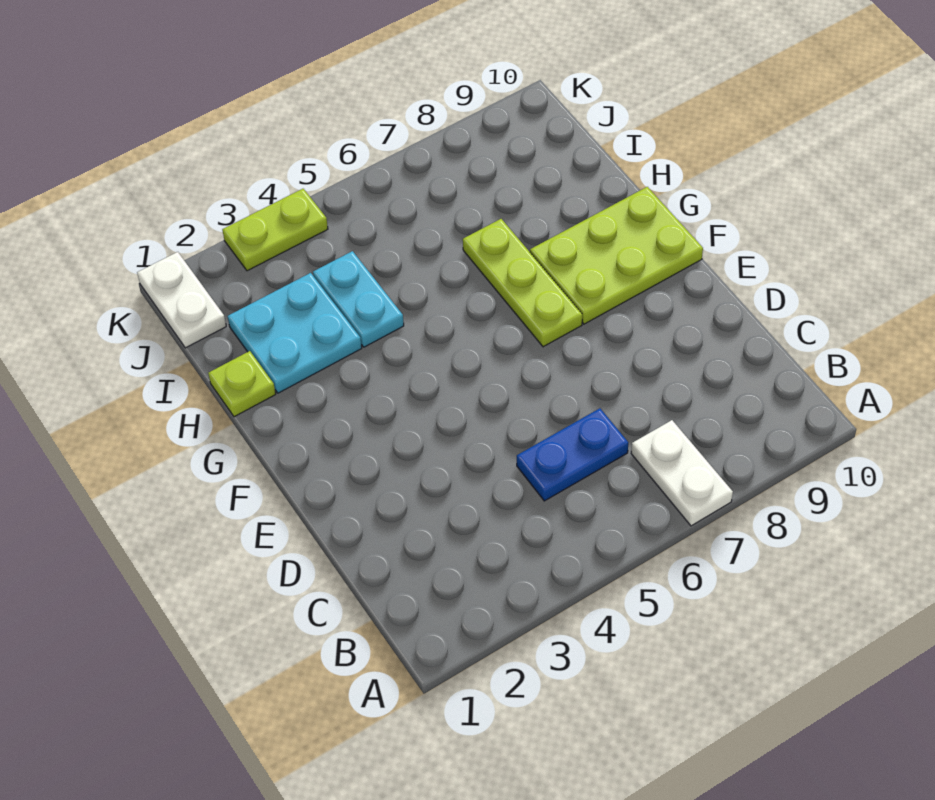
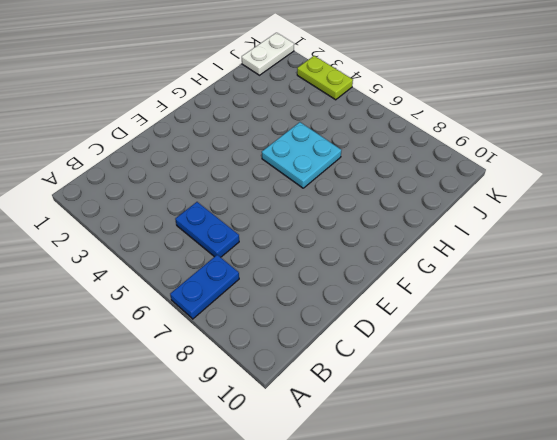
blue 1x2 plate [170,255,239,319] -> white 1x2 plate [631,420,733,526]
cyan 2x2 plate [262,122,341,188] -> cyan 2x2 plate moved to [228,273,362,393]
none -> lime 1x3 plate [463,219,582,347]
none -> lime 2x3 plate [530,187,703,324]

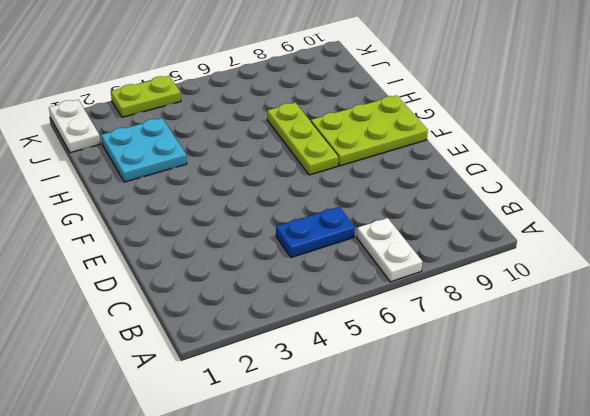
none -> lime 1x1 plate [208,351,276,417]
none -> cyan 1x2 plate [313,251,404,347]

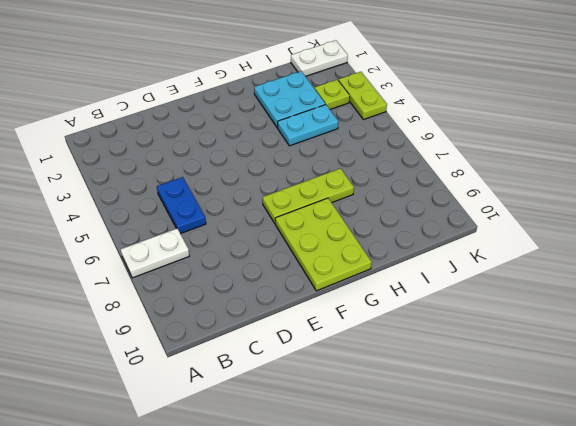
lime 1x1 plate [315,80,350,109] -> lime 1x1 plate moved to [208,351,276,417]

